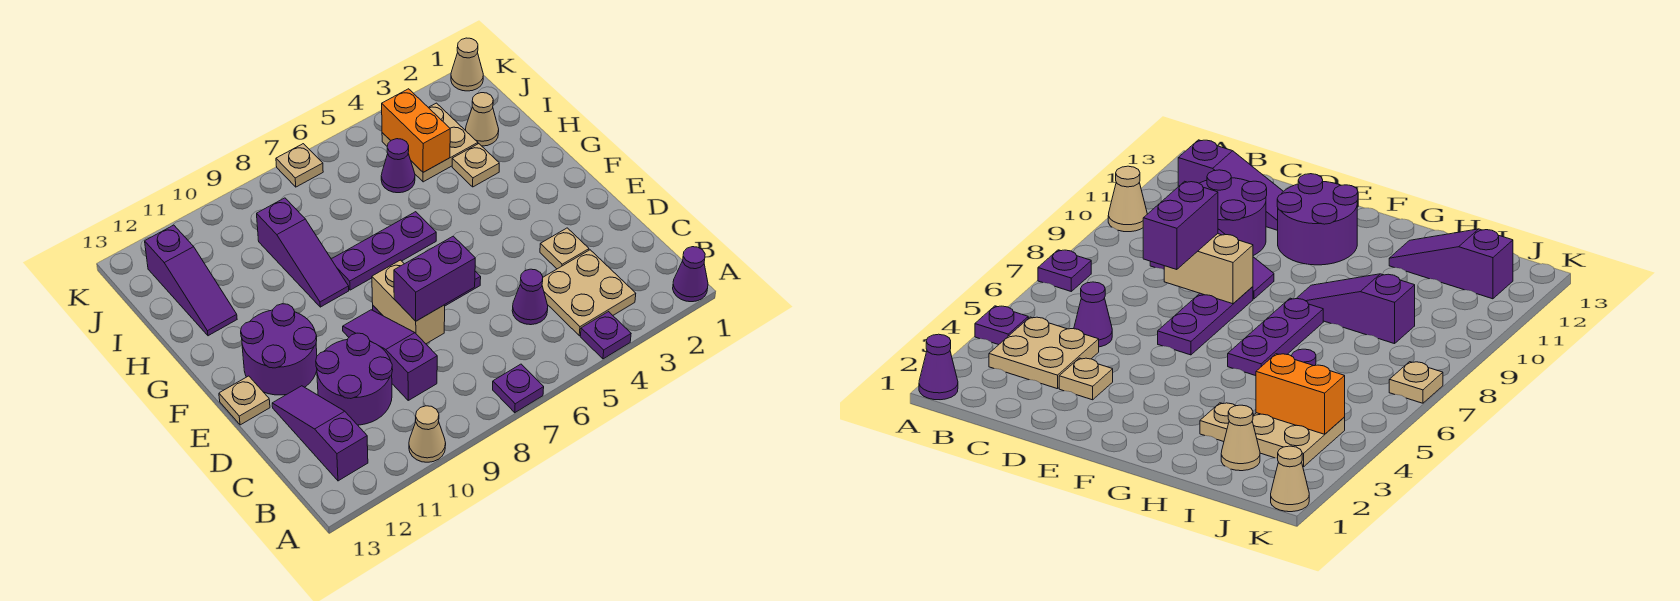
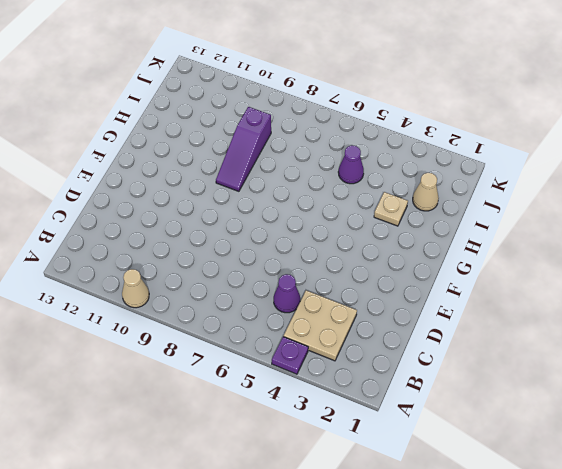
none -> purple 1x1 cone [673,247,708,302]
none -> purple 1x1 plate [493,364,544,413]
none -> purple 1x3 slope [272,386,368,481]

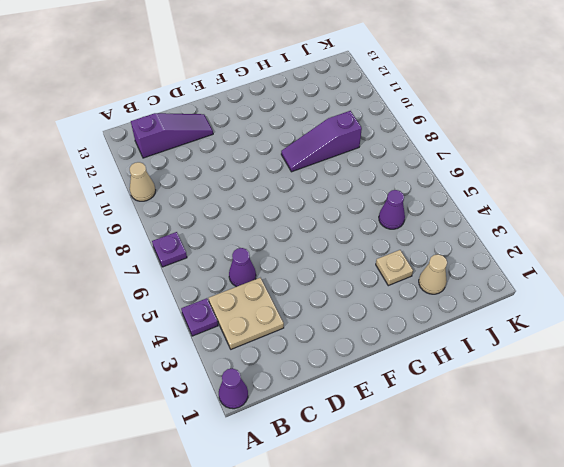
none -> purple 1x3 slope [343,310,437,400]
none -> purple 2x2 round brick [316,333,393,425]
none -> tan 1x1 plate [540,228,589,269]

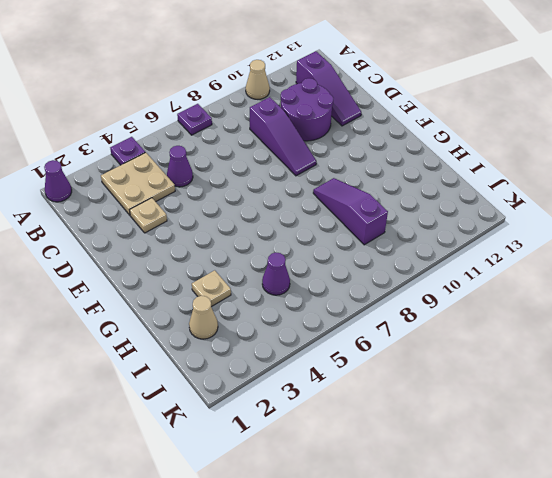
none -> purple 1x3 plate [1158,287,1253,355]
none -> purple 2x2 round brick [241,304,317,395]
none -> tan 1x1 plate [219,376,270,425]

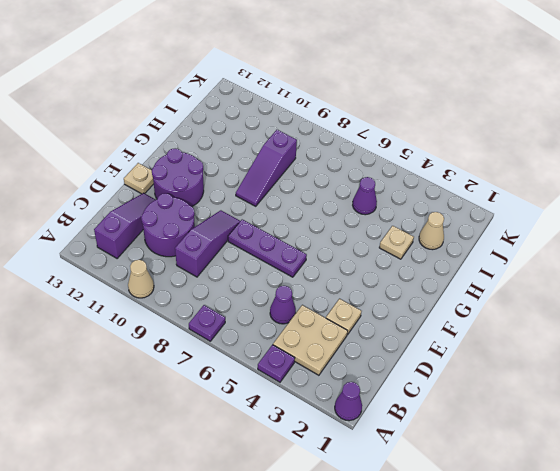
none -> purple 1x3 plate [331,212,436,290]
none -> purple 1x3 slope [145,225,237,336]
none -> tan 2x2 plate [382,103,478,182]

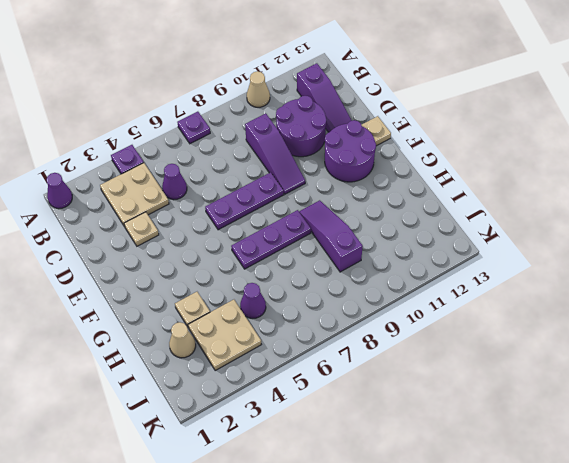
none -> purple 1x3 slope [145,225,237,336]
none -> tan 1x1 cone [451,38,483,91]
none -> tan 1x1 plate [276,144,323,187]

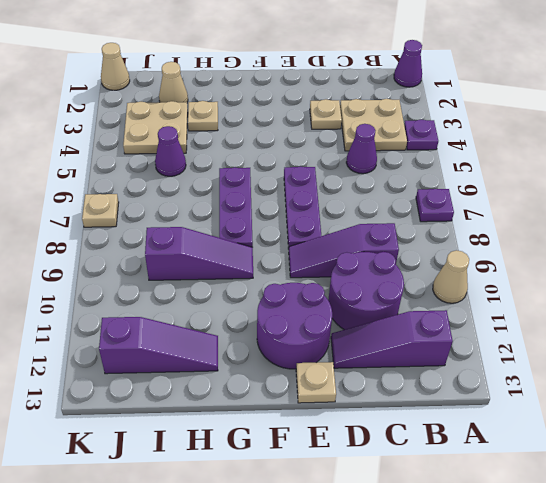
none -> tan 1x2 brick [372,260,445,344]
none -> orange 1x2 brick [382,89,450,172]
none -> purple 1x2 brick [394,236,475,321]

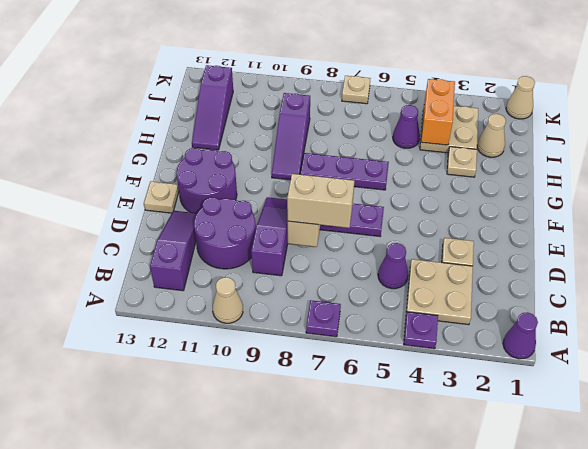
tan 1x2 brick [287,174,354,228] -> purple 1x2 brick [394,236,475,321]

